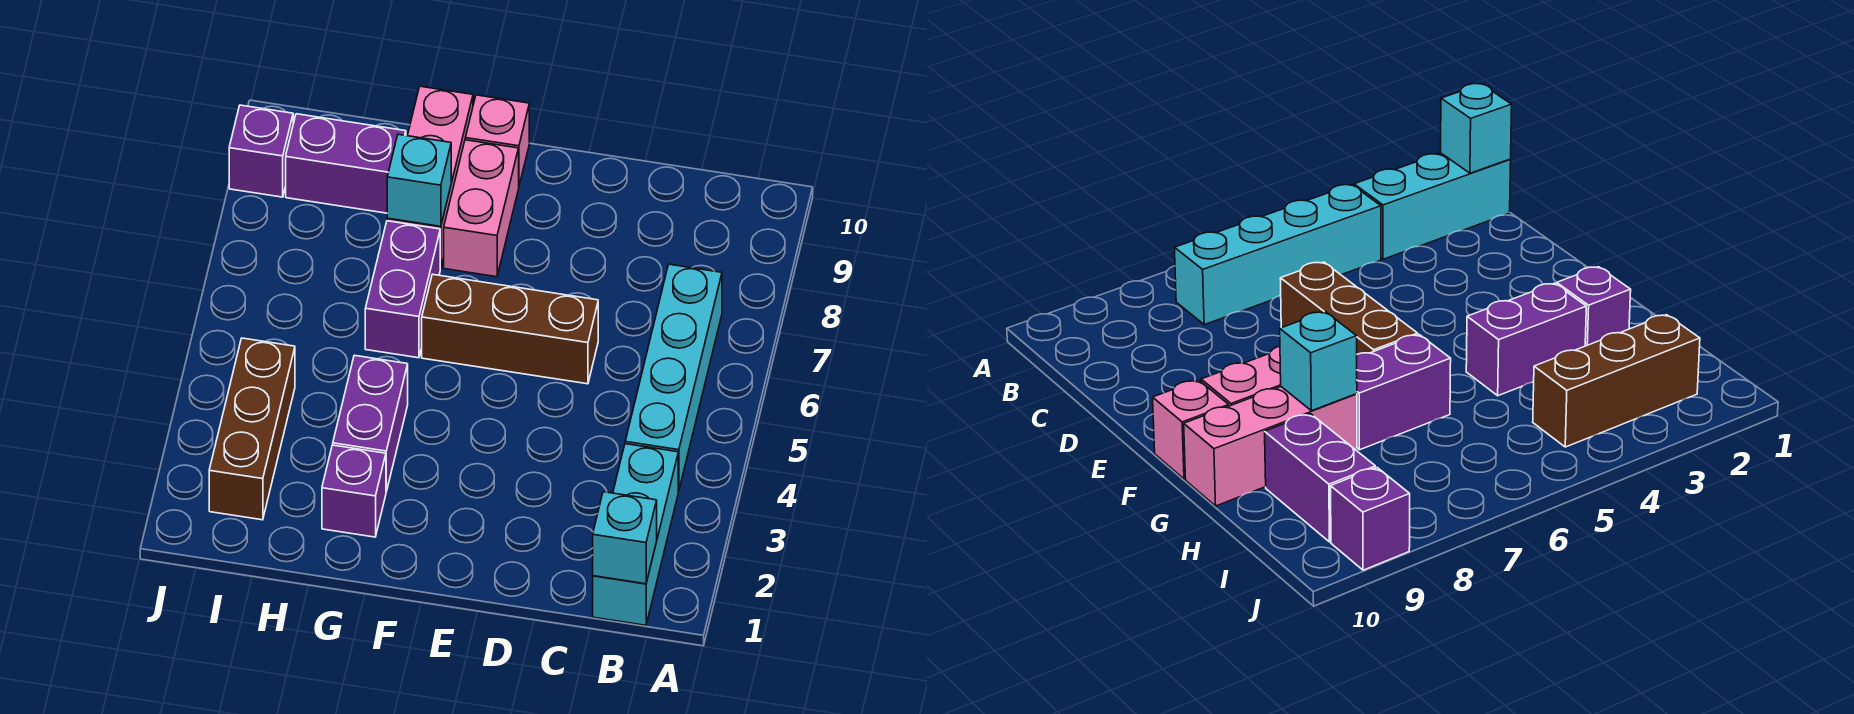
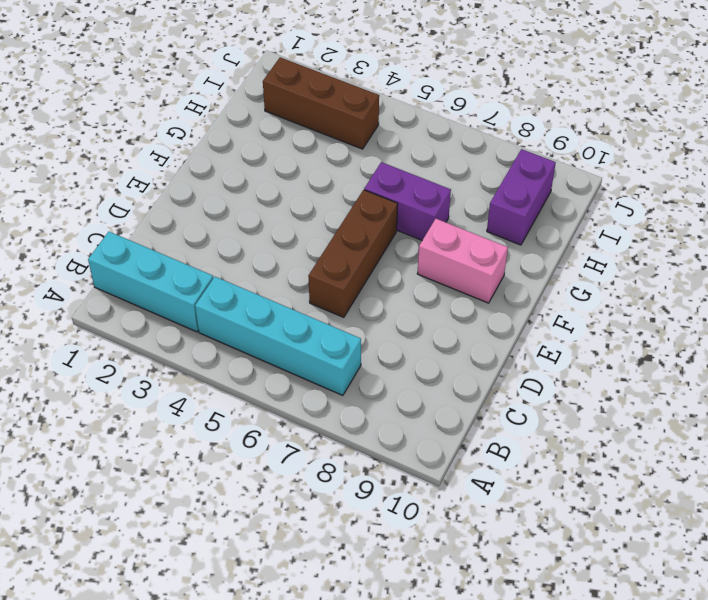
none -> pink 1x1 brick [465,95,529,185]
none -> purple 1x1 brick [322,445,386,537]
none -> purple 1x2 brick [333,355,408,492]

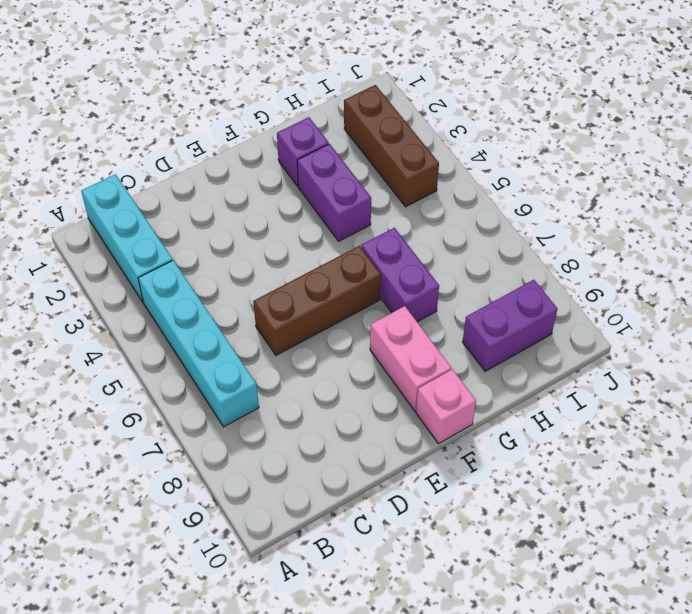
none -> pink 1x3 brick [387,86,473,268]
none -> purple 1x1 brick [229,105,293,197]
none -> cyan 1x1 brick [593,492,657,584]

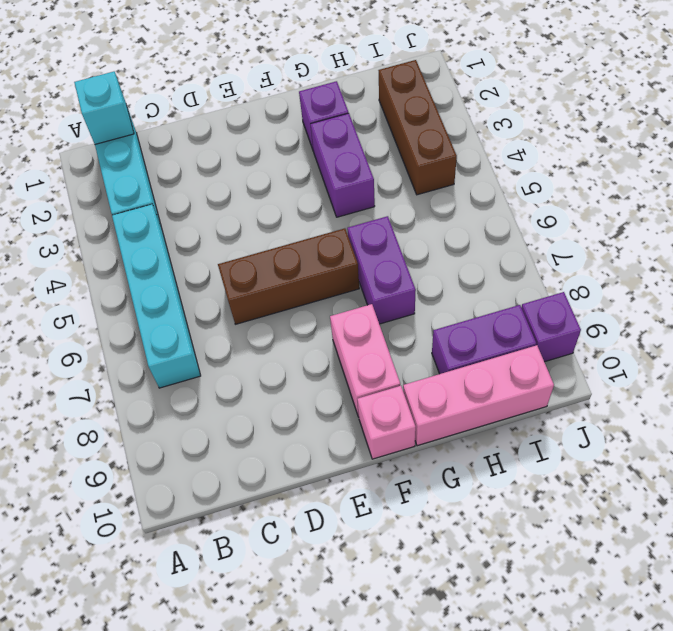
pink 1x3 brick [403,345,554,446] -> pink 1x3 brick turned to [387,86,473,268]
none -> cyan 1x1 brick [387,134,451,226]

